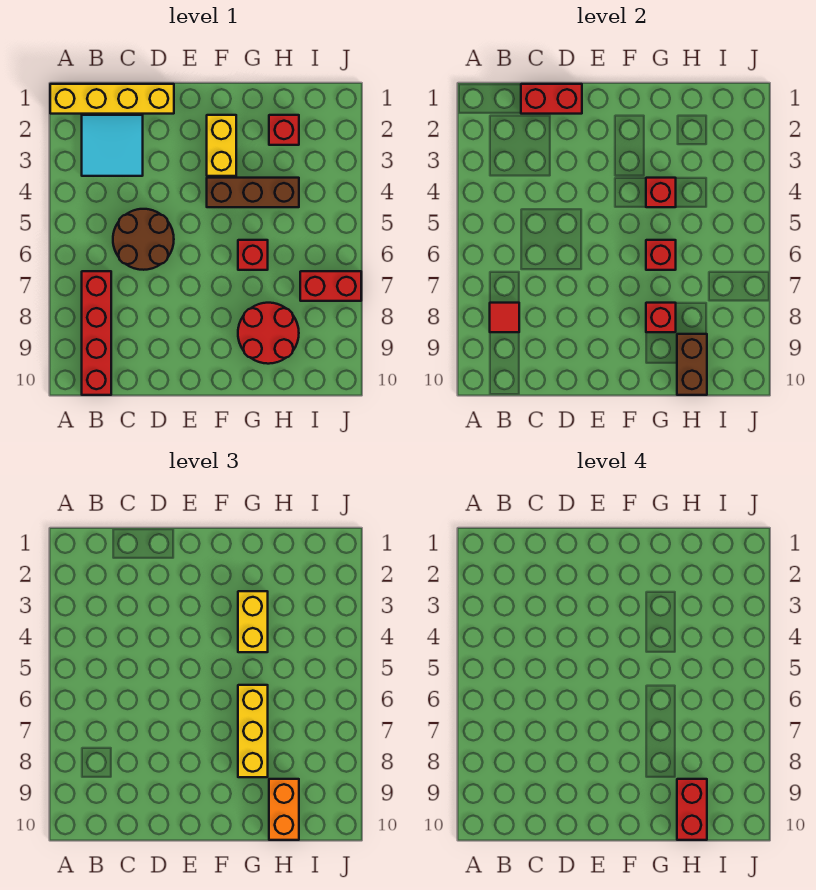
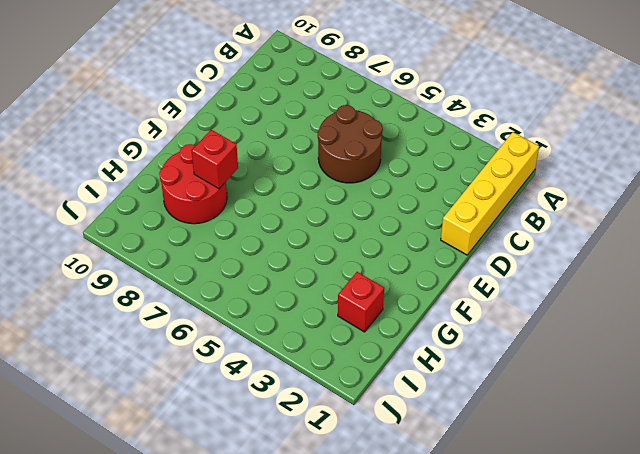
none -> cyan 2x2 tile [82,115,143,176]
none -> red 1x4 brick [82,271,111,395]
none -> yellow 1x2 brick [207,115,236,176]

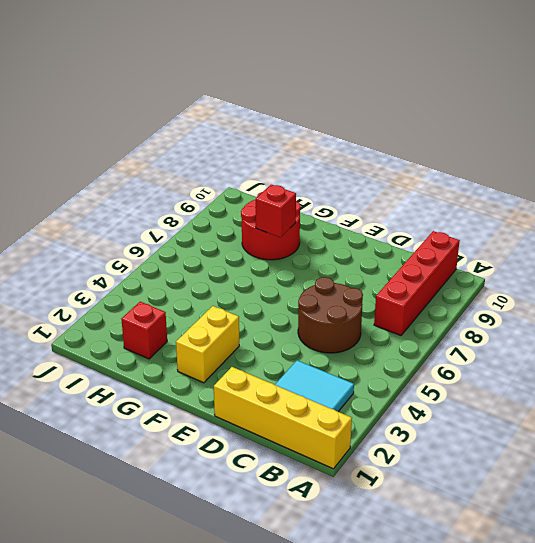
none -> brown 1x3 brick [207,178,299,207]
none -> red 1x1 brick [238,240,268,270]
none -> red 1x2 brick [300,271,361,301]

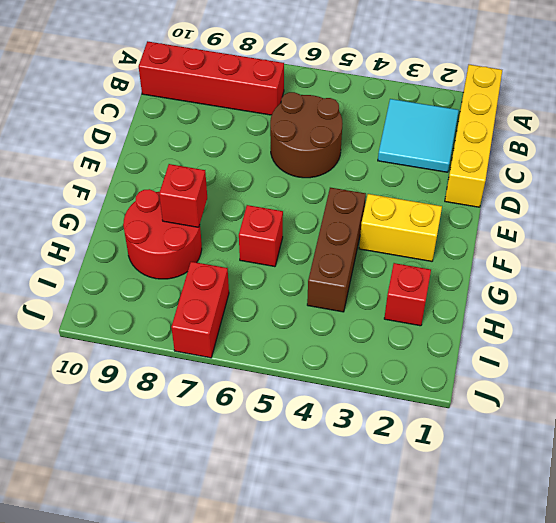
none -> red 1x1 tile [490,303,519,332]
none -> red 1x2 brick [521,84,582,114]
none -> red 1x1 brick [646,178,676,207]

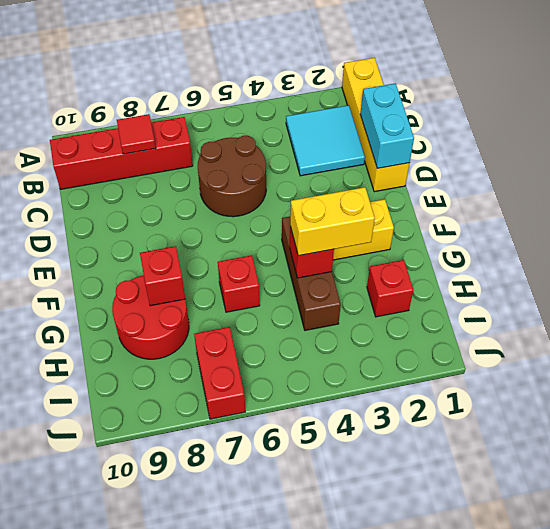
cyan 1x2 brick [360,83,414,168] -> red 1x2 brick [521,84,582,114]
none -> red 1x1 brick [646,240,676,270]
none -> brown 1x2 brick [677,334,707,395]
none -> yellow 1x3 brick [238,685,268,777]

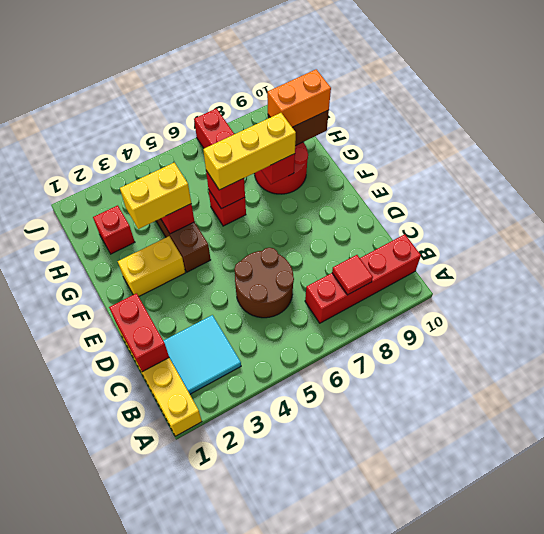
none -> red 1x2 brick [677,779,707,840]

